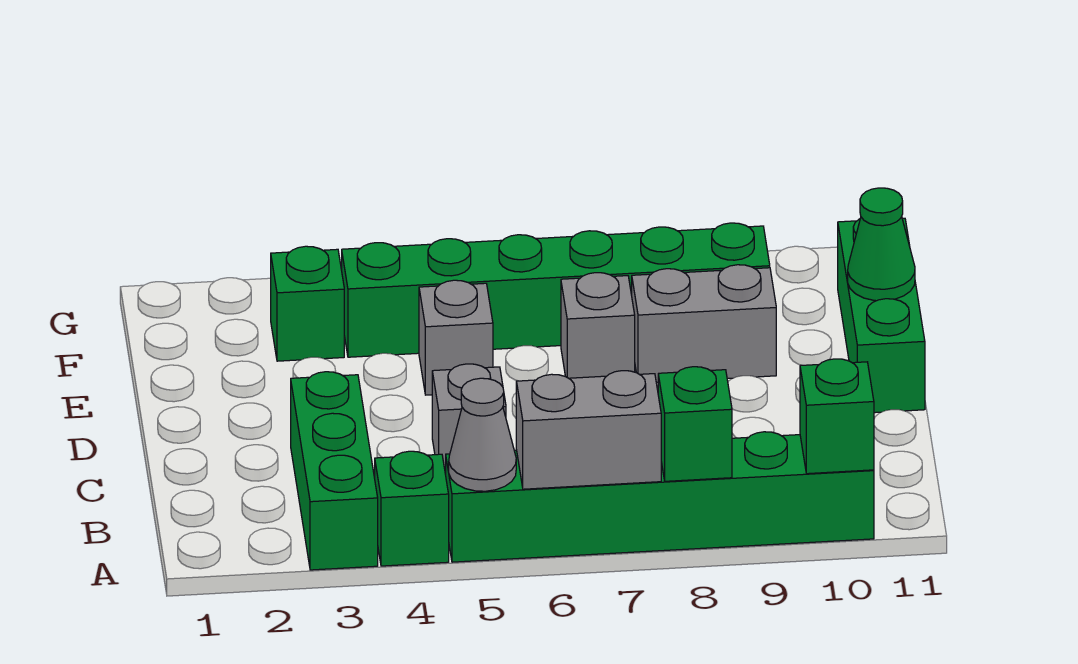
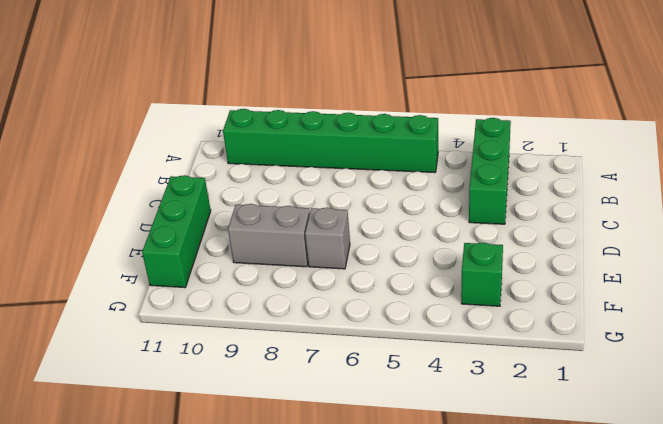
none -> green 1x1 brick [375,451,449,566]
none -> grey 1x1 brick [432,364,506,475]
none -> grey 1x1 brick [419,280,493,395]

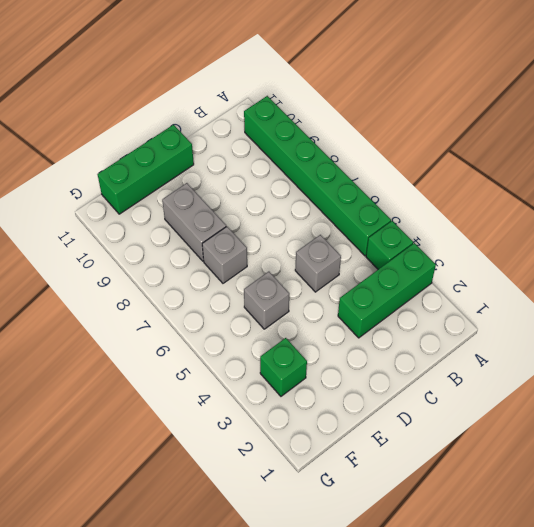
none -> green 1x6 brick [342,223,770,357]
none -> grey 1x1 cone [449,378,516,491]
none -> grey 1x2 brick [516,371,661,489]

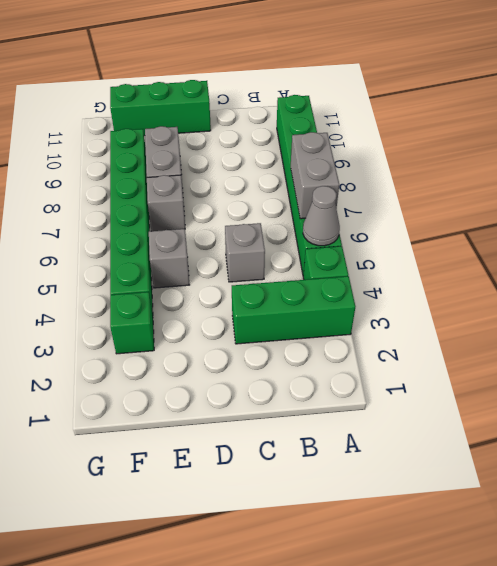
none -> green 1x1 brick [658,367,732,481]
none -> green 1x1 brick [800,359,874,474]
none -> green 1x1 cone [848,188,915,301]

